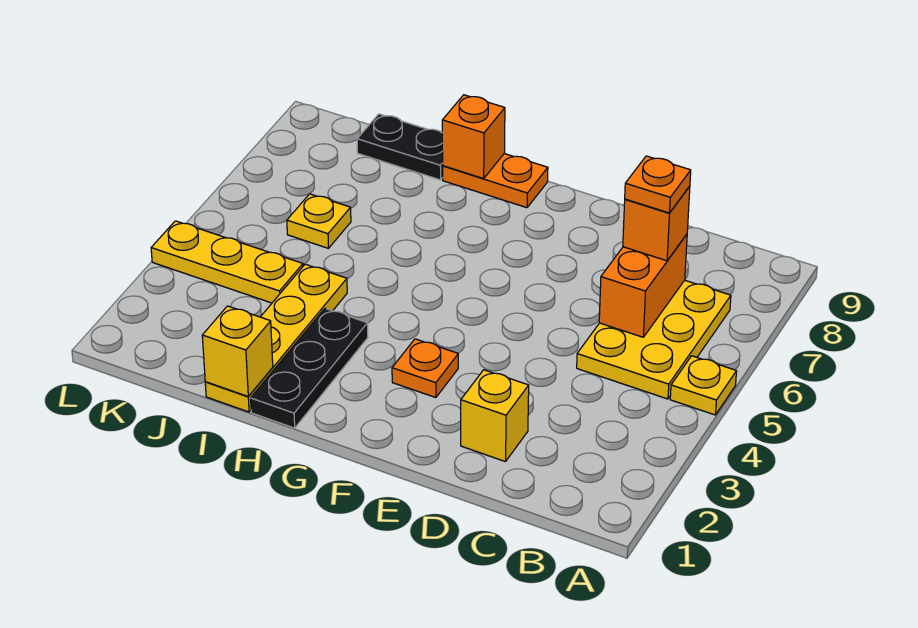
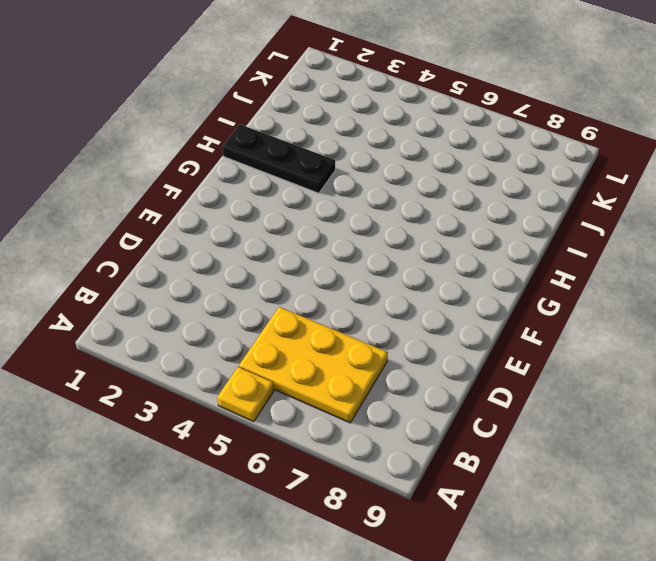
none -> yellow 1x1 brick [461,370,529,462]
none -> orange 1x1 plate [392,339,458,398]
none -> orange 1x2 plate [443,154,548,208]

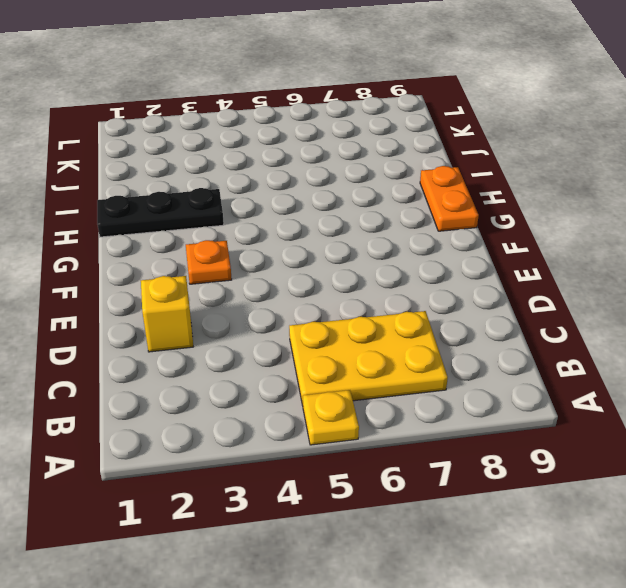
none -> yellow 1x4 plate [205,264,347,412]
none -> black 1x2 plate [357,114,443,180]
none -> yellow 1x3 plate [151,221,303,303]

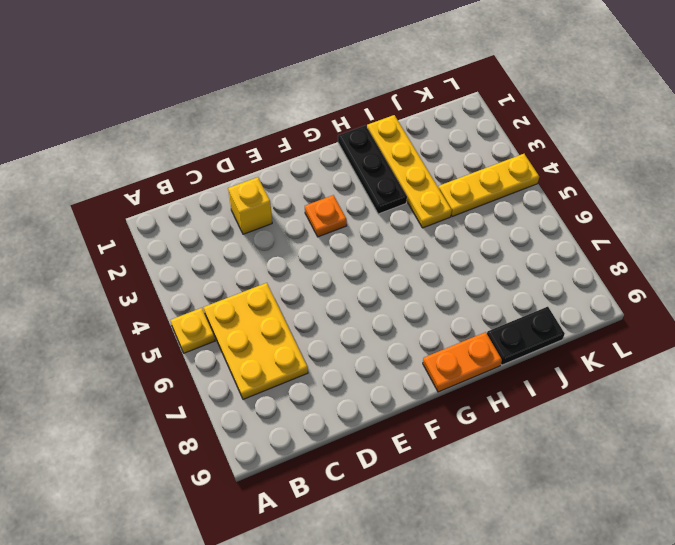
none -> yellow 1x1 plate [287,194,351,248]
none -> orange 1x2 brick [599,234,687,337]
none -> orange 1x1 brick [442,95,505,179]

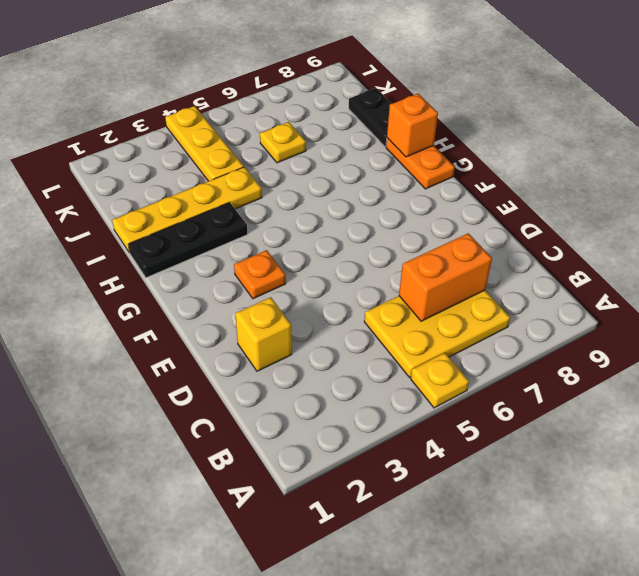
none -> yellow 1x1 brick [202,306,273,397]
none -> orange 1x1 brick [623,186,690,261]
none -> orange 1x1 plate [625,156,691,213]

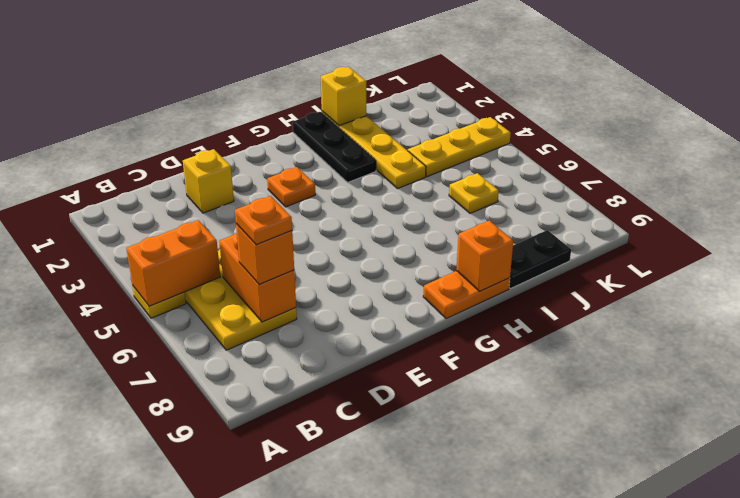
orange 1x2 brick [126,220,220,306] -> none

